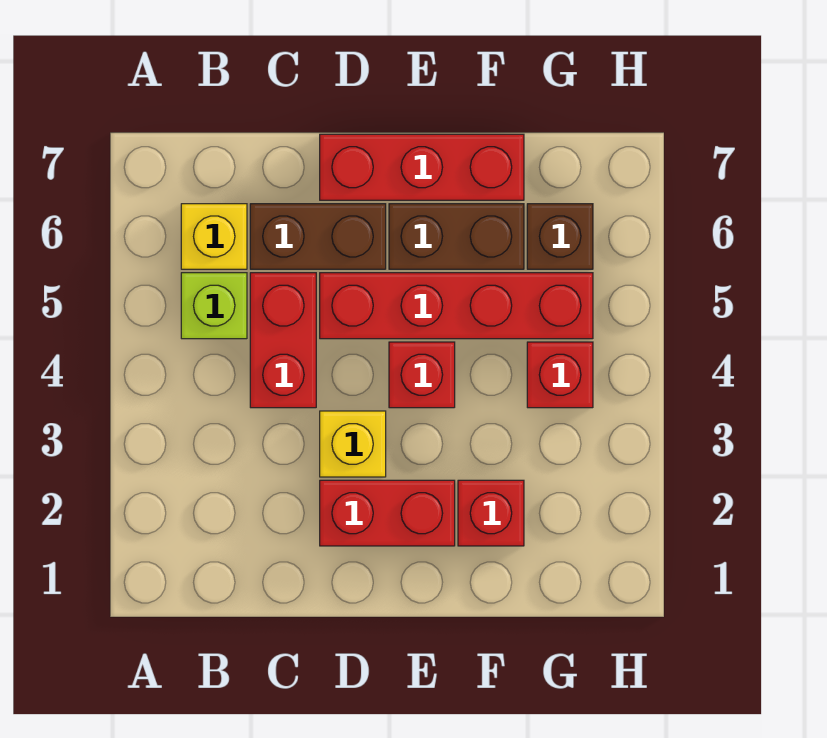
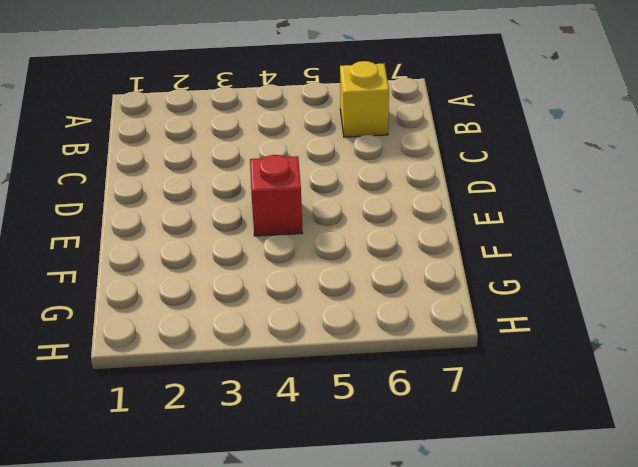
none -> lime 1x1 brick [181,273,247,339]
none -> red 1x2 brick [250,273,316,408]
none -> brown 1x2 brick [250,204,386,269]

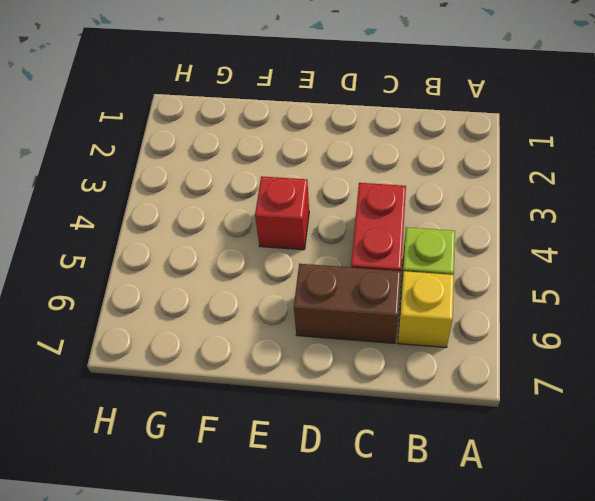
none -> red 1x2 brick [320,480,455,546]
none -> yellow 1x1 brick [320,411,386,477]
none -> red 1x4 brick [320,273,593,339]

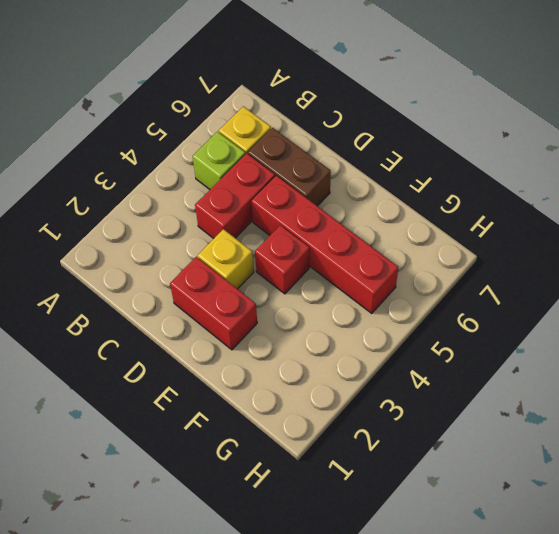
none -> red 1x3 brick [320,134,524,200]
none -> brown 1x2 brick [389,204,524,269]
none -> red 1x1 brick [458,480,524,546]

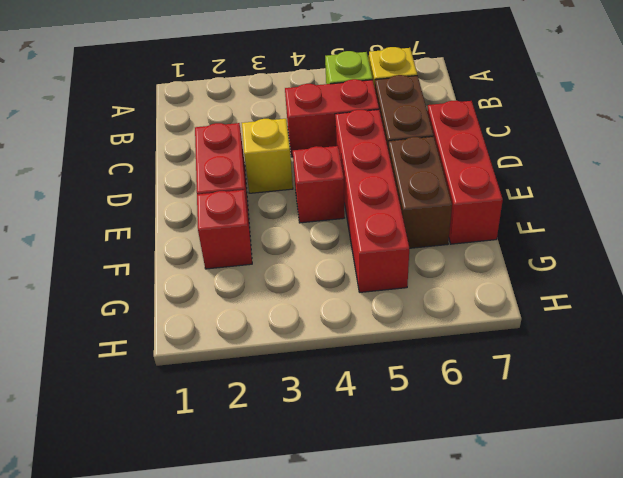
none -> red 1x1 brick [527,342,593,408]
none -> brown 1x1 brick [527,204,593,269]

